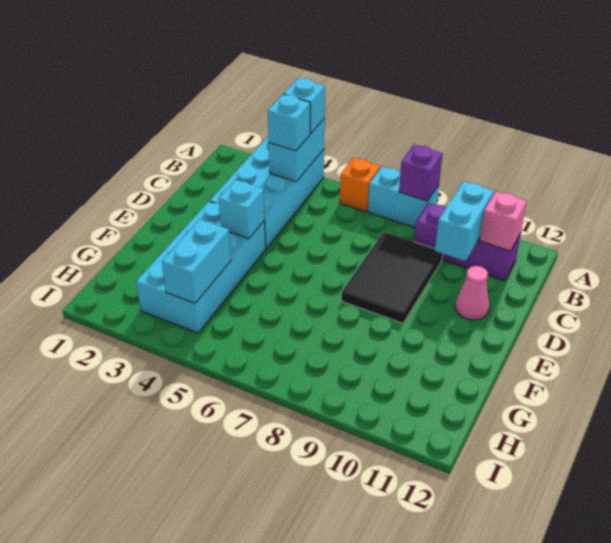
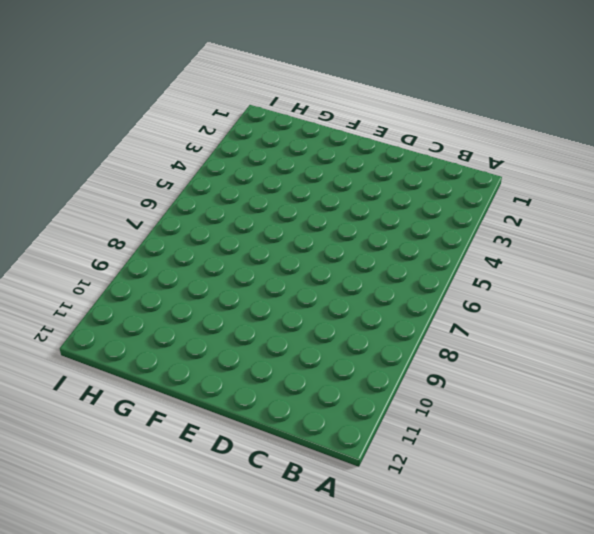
none -> cyan 2x4 brick [210,137,324,248]
none -> orange 1x1 brick [340,158,380,211]
none -> cyan 1x2 brick [368,167,439,228]

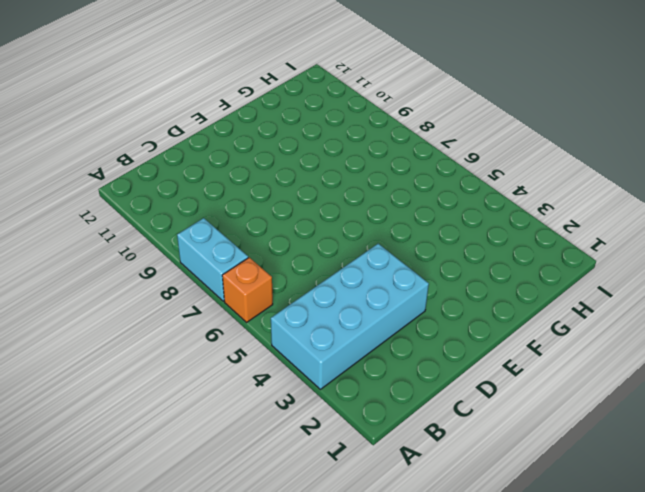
none -> purple 1x3 brick [414,203,521,281]
none -> black 2x3 tile [342,232,443,323]
none -> pink 1x1 cone [455,266,489,320]

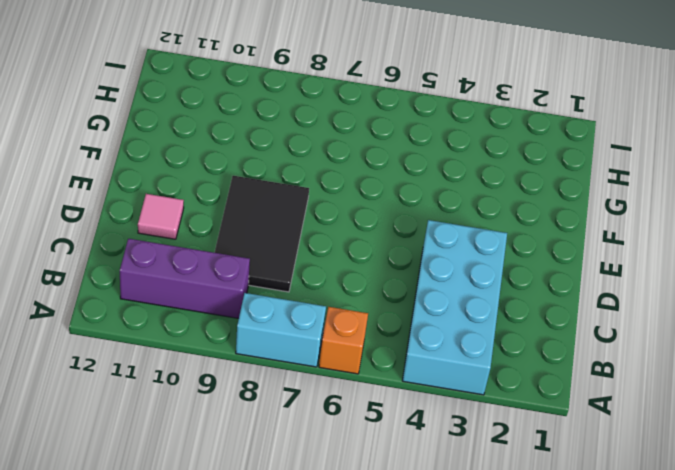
pink 1x1 tile [138,194,184,239] -> pink 1x1 cone [455,266,489,320]
none -> cyan 2x4 brick [136,201,266,333]
none -> cyan 1x2 brick [269,118,325,182]
none -> purple 1x1 brick [399,145,443,201]

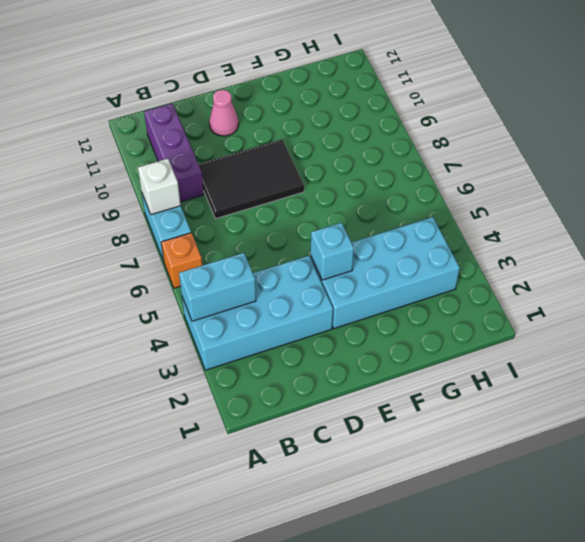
white 1x1 brick [138,159,181,215] -> purple 1x1 brick [399,145,443,201]
none -> cyan 1x2 brick [435,181,494,261]
none -> pink 1x1 brick [480,191,527,251]
none -> cyan 1x2 brick [162,219,231,303]

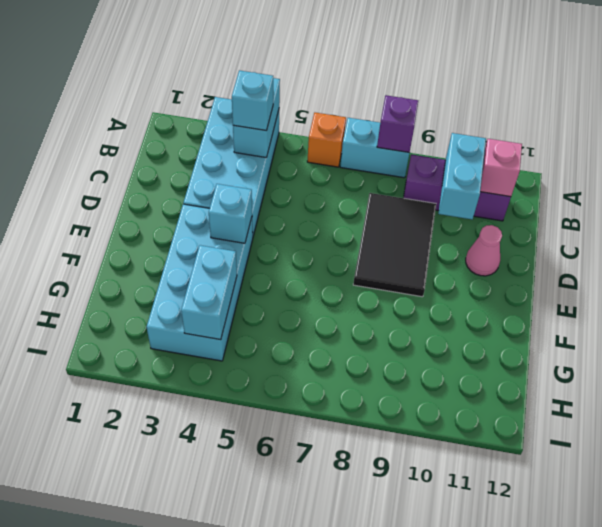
none -> cyan 1x1 brick [284,78,325,133]

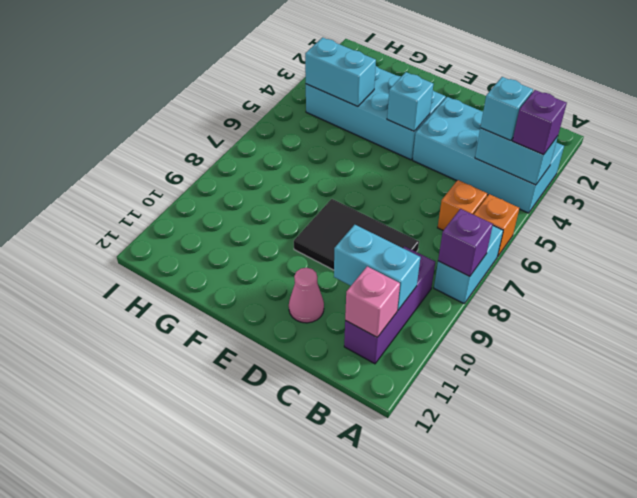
purple 1x1 brick [513,90,567,155] -> cyan 1x1 brick [284,78,325,133]
orange 1x1 brick [438,180,487,230] -> none

